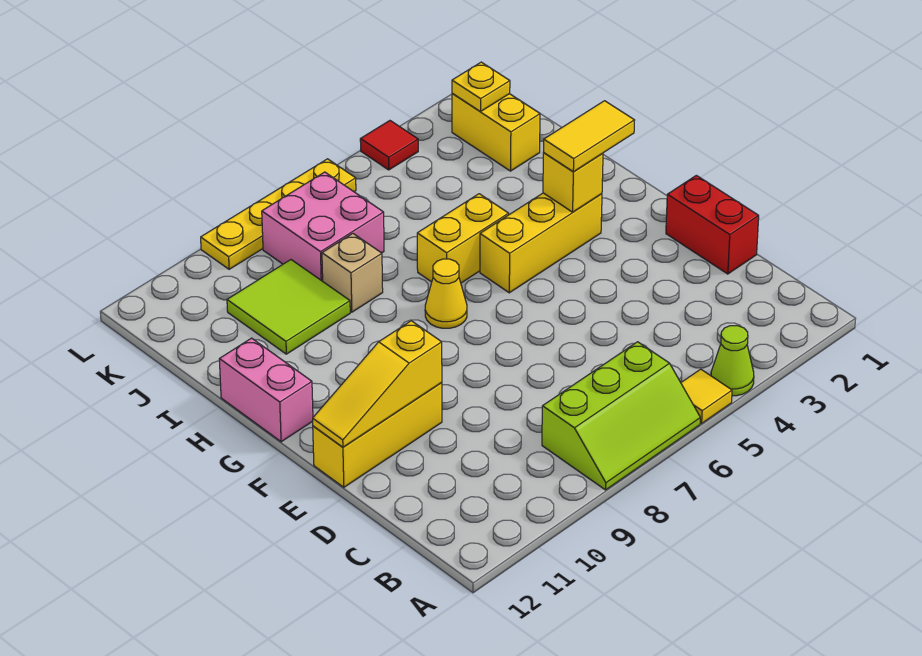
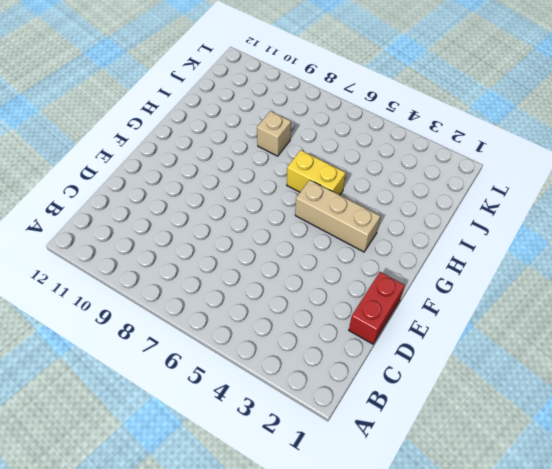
tan 1x3 brick [295,180,380,252] -> yellow 1x3 brick [480,193,602,293]
none -> lime 1x1 cone [711,326,754,396]
none -> yellow 1x1 tile [681,369,732,423]
none -> lime 2x3 slope [542,342,700,490]

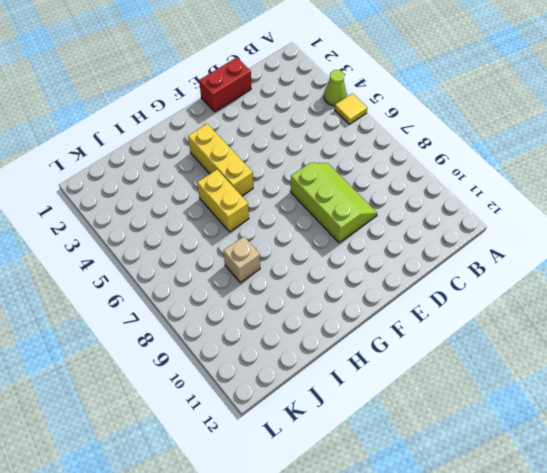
lime 2x3 slope [290,163,377,243] -> lime 2x3 slope moved to [542,342,700,490]
none -> yellow 1x3 brick [313,383,442,487]
none -> yellow 1x1 cone [425,259,467,328]
none -> pink 1x2 brick [219,338,313,442]

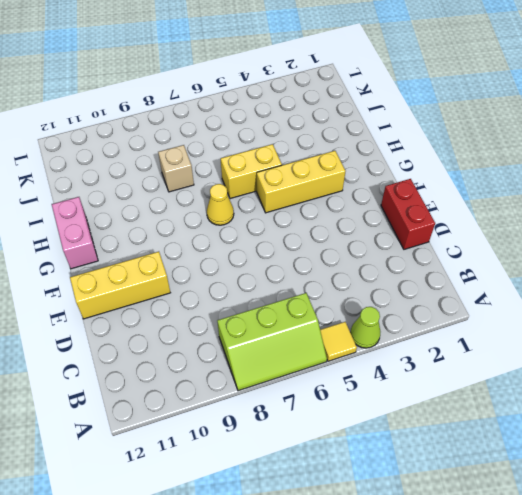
none -> lime 2x2 tile [227,260,350,354]
none -> yellow 1x2 brick [452,94,540,171]
none -> pink 2x2 brick [262,172,384,281]

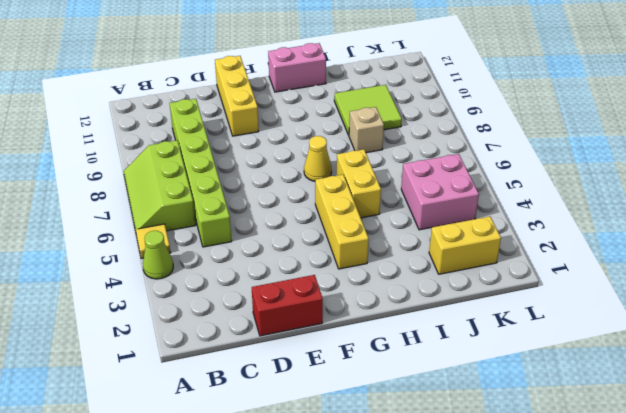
lime 1x6 brick [170,99,232,247] -> none
pink 2x2 brick [401,154,479,230] -> pink 2x2 brick moved to [262,172,384,281]
none -> red 1x1 tile [360,121,418,170]
none -> yellow 1x4 plate [201,159,356,269]
none -> yellow 1x3 slope [313,321,442,447]

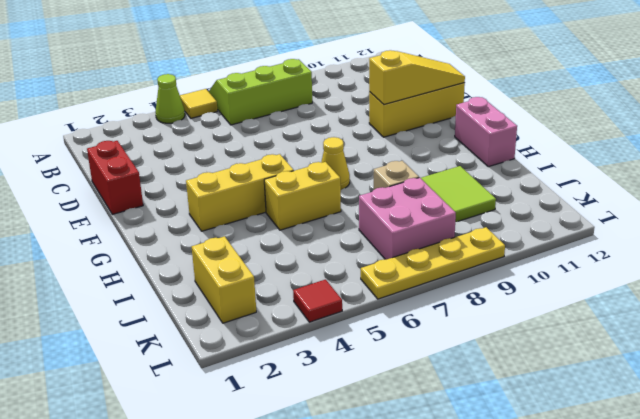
none -> yellow 1x1 brick [543,153,603,212]
none -> yellow 1x1 plate [452,62,510,111]
none -> yellow 1x2 tile [544,101,635,172]

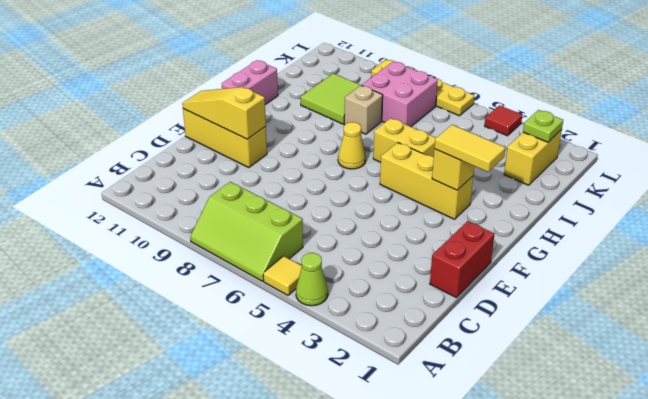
lime 1x1 plate [523,110,563,142] -> yellow 1x1 plate [452,62,510,111]

